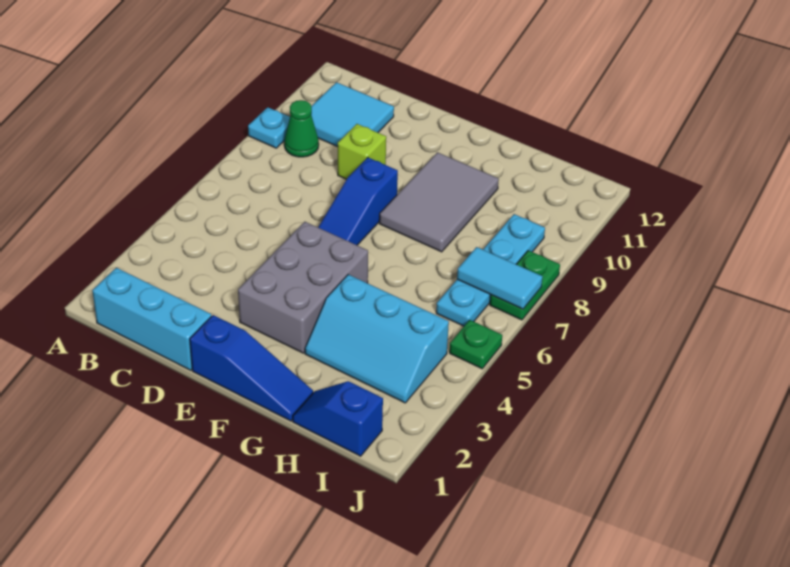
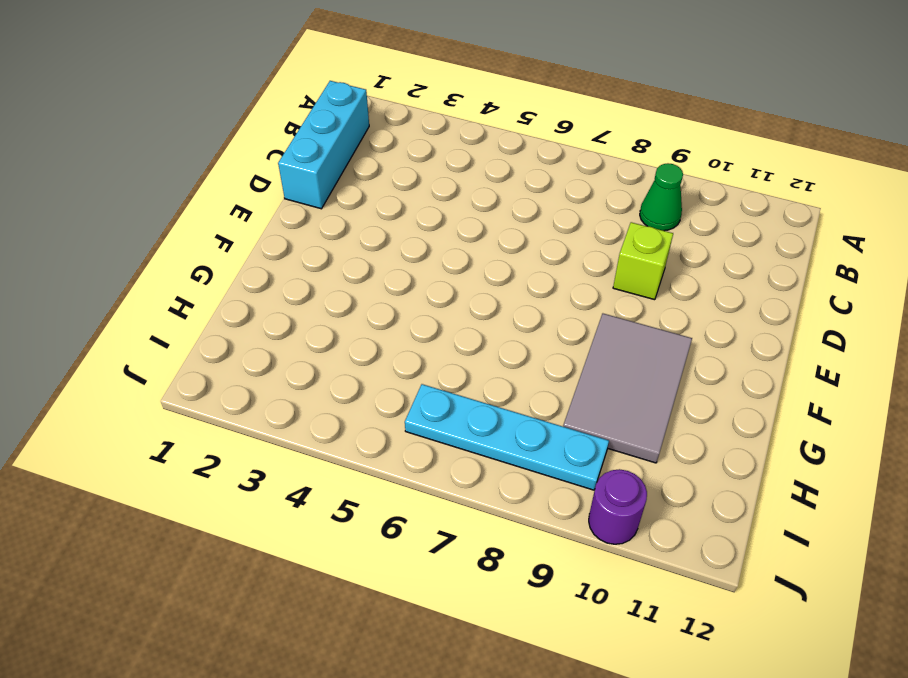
grey 2x3 tile [563,314,692,463] -> grey 2x3 tile turned to [379,152,499,252]
purple 1x1 round brick [589,469,647,544] -> none
none -> cyan 1x1 plate [248,107,290,148]
none -> cyan 2x2 tile [311,82,394,147]
none -> blue 1x3 slope [190,315,313,421]

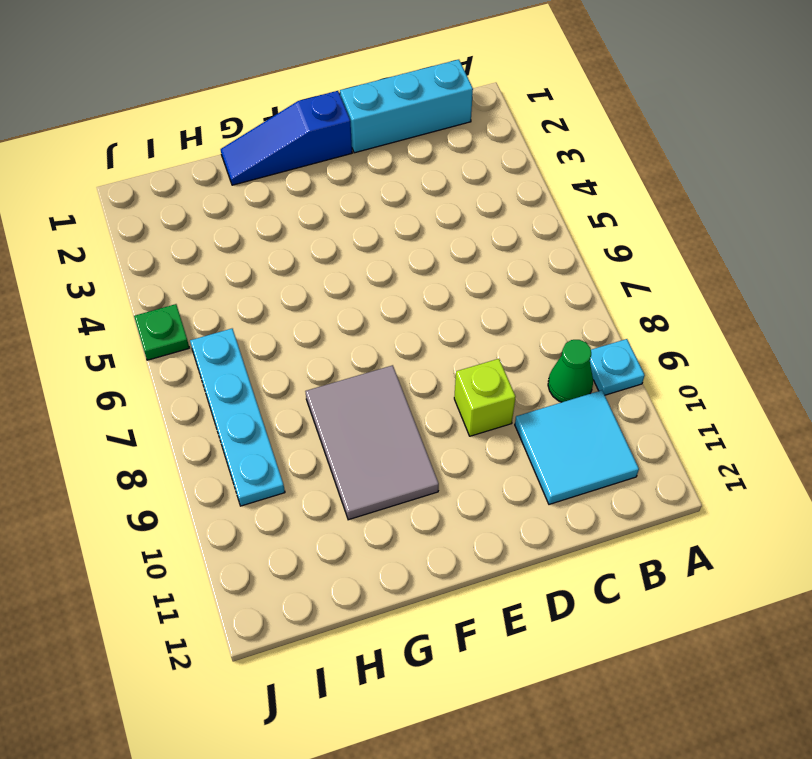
none -> grey 2x3 brick [238,222,368,353]
none -> blue 1x3 slope [318,157,398,245]
none -> cyan 2x3 slope [305,275,449,403]

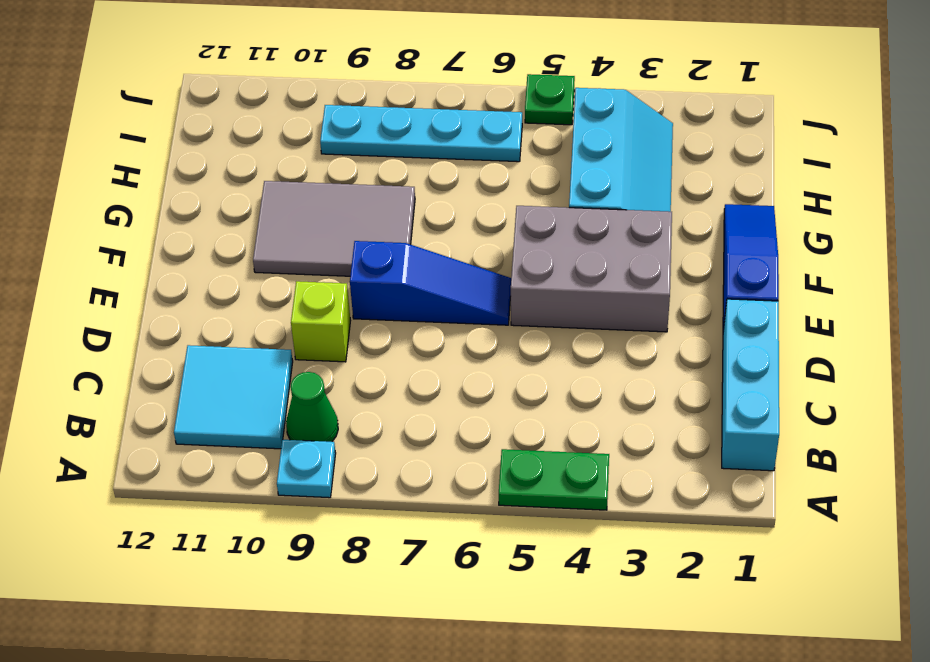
green 1x2 plate [499,449,609,510] -> green 1x2 plate moved to [490,250,560,320]
none -> blue 1x2 slope [293,381,383,456]
none -> cyan 1x2 tile [457,247,543,309]

